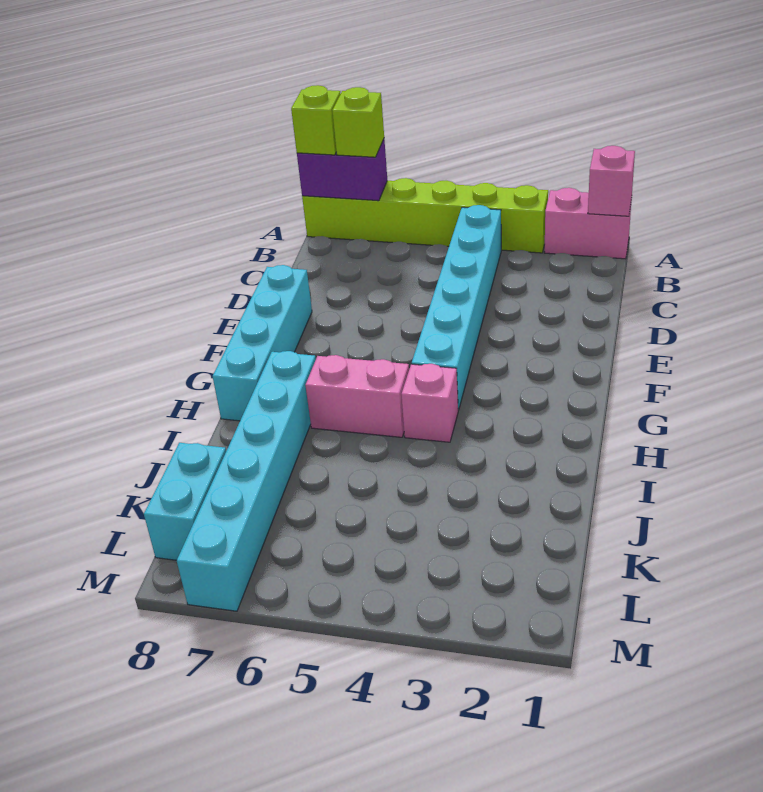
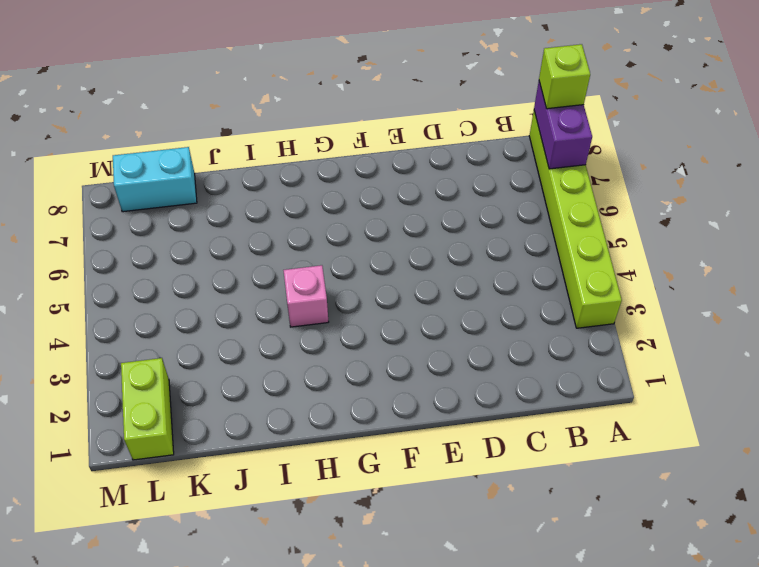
lime 1x2 brick [121,358,174,460] -> none
none -> pink 1x2 brick [545,188,632,259]
none -> cyan 1x6 brick [412,205,501,410]
none -> cyan 1x4 brick [213,265,312,421]

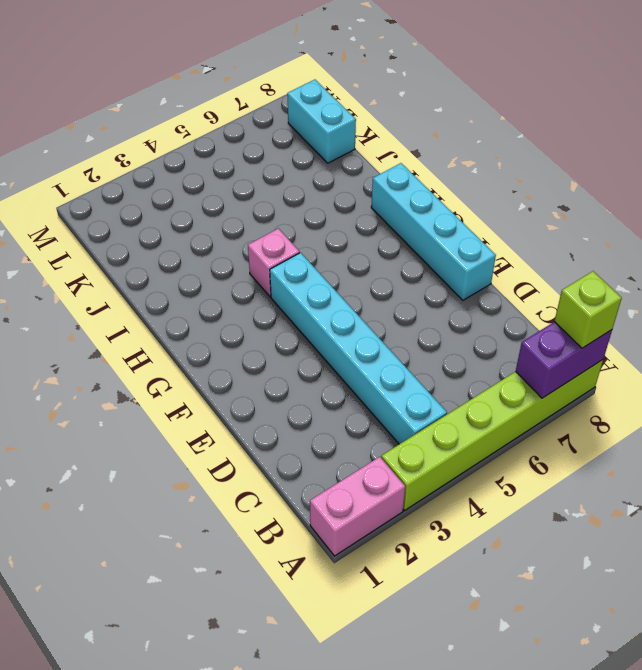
none -> pink 1x2 brick [305,355,409,437]
none -> cyan 1x6 brick [177,351,316,611]
none -> pink 1x1 brick [588,146,635,216]

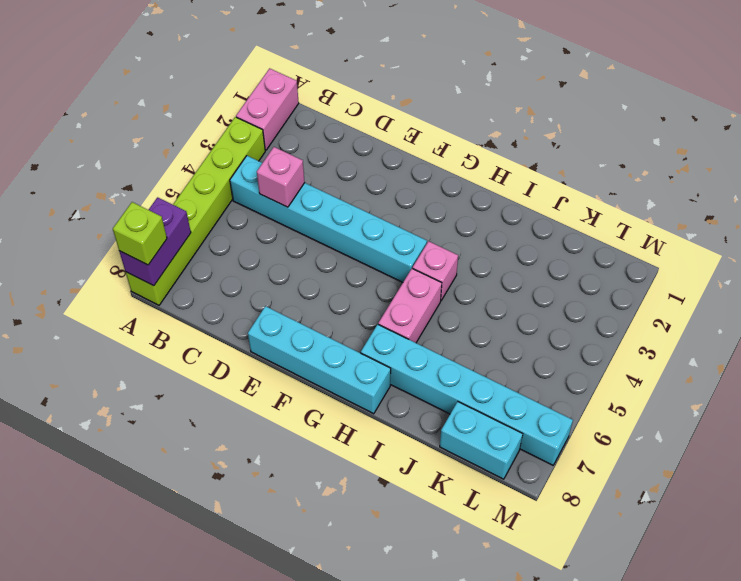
pink 1x1 brick [257,147,305,207] -> pink 1x1 brick moved to [588,146,635,216]
none -> lime 1x1 brick [332,87,384,157]

